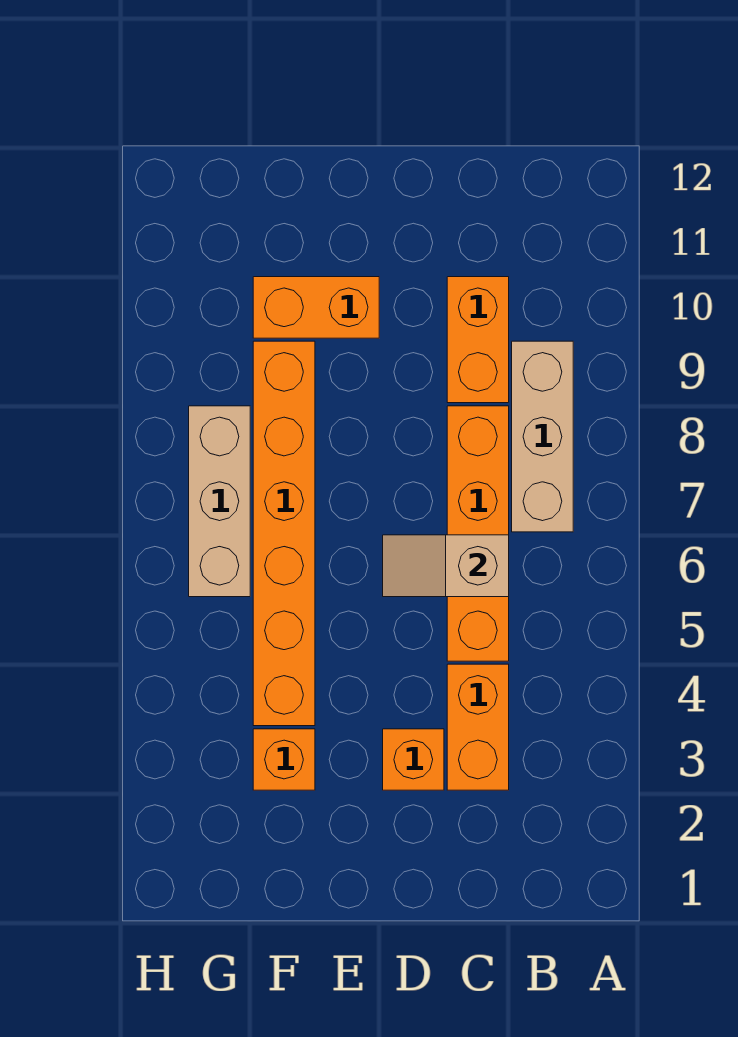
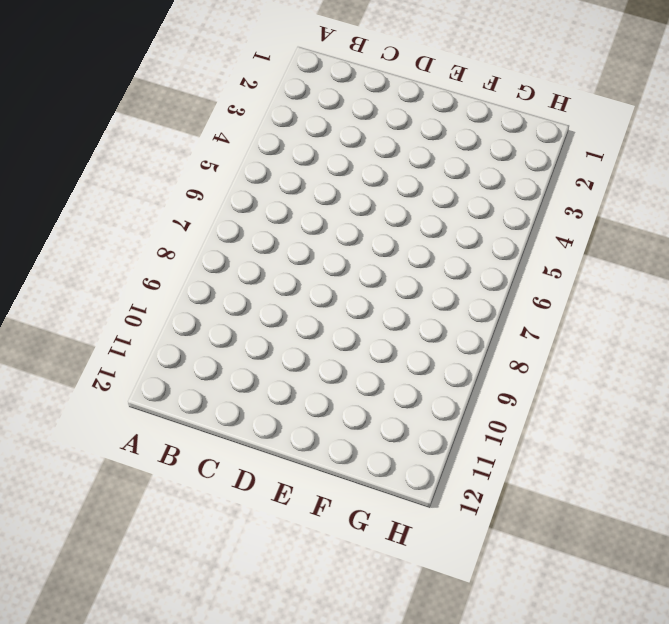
none -> tan 1x3 brick [512,341,573,532]
none -> orange 1x2 brick [447,664,509,790]

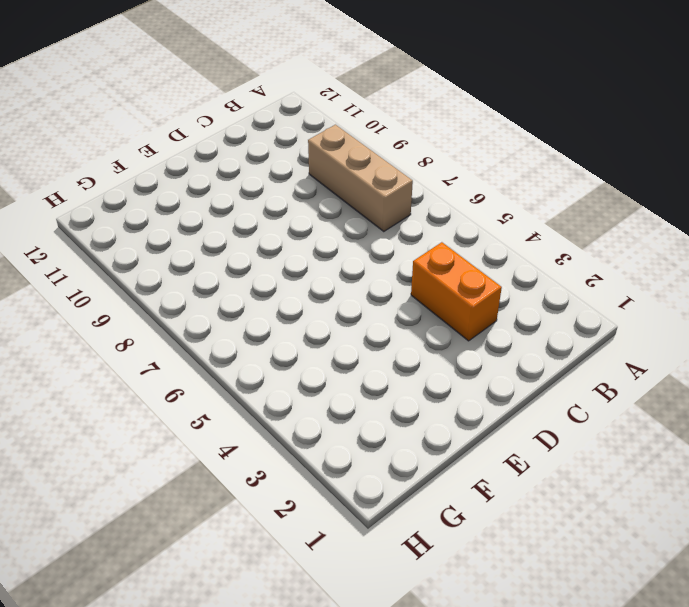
none -> orange 1x4 brick [447,406,509,661]
none -> orange 1x2 brick [447,277,509,403]

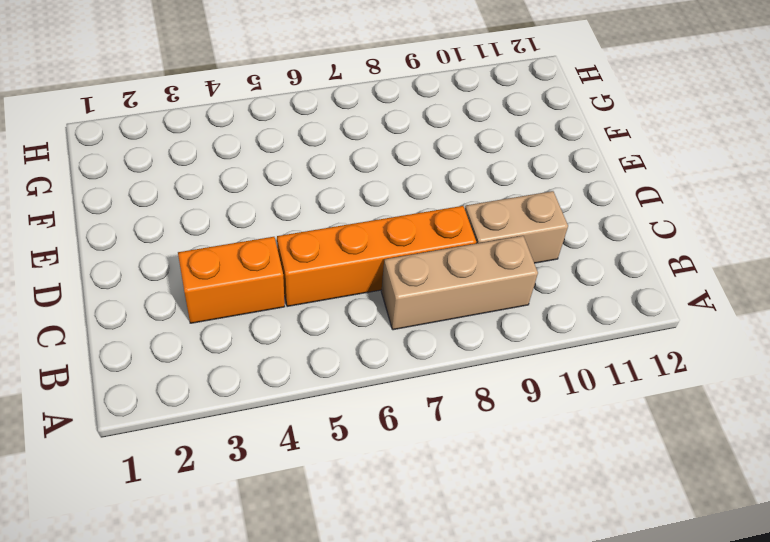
tan 1x2 brick [465,191,568,263] -> orange 1x2 brick [447,277,509,403]
none -> orange 1x1 brick [383,729,444,790]
none -> orange 1x2 brick [253,277,379,338]

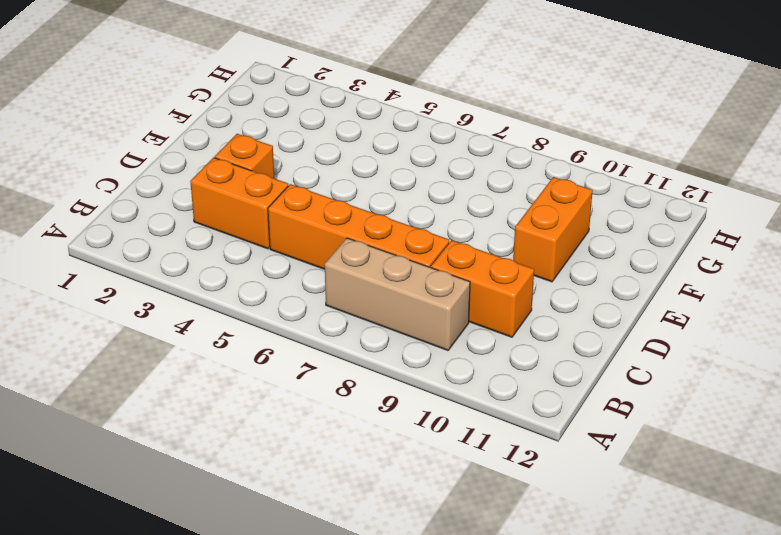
none -> orange 1x1 brick [253,729,315,790]
none -> orange 1x6 brick [253,341,315,726]

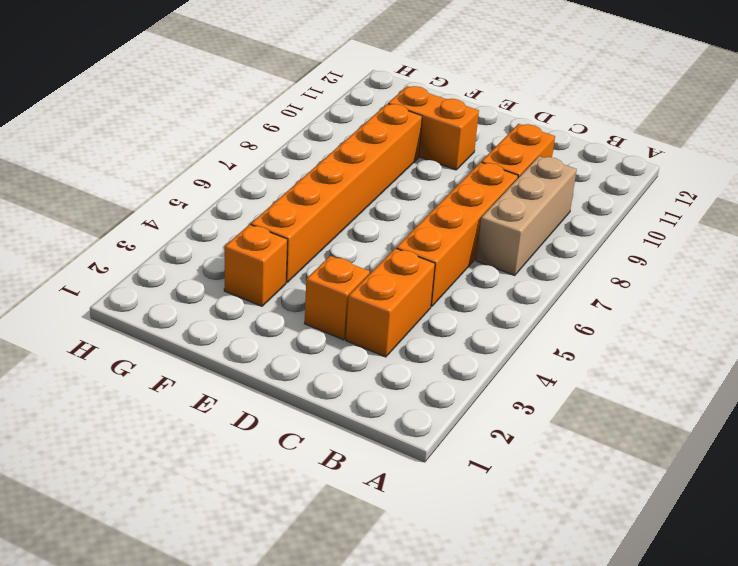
none -> tan 1x3 brick [189,406,250,597]
none -> tan 1x2 slope [383,535,509,597]

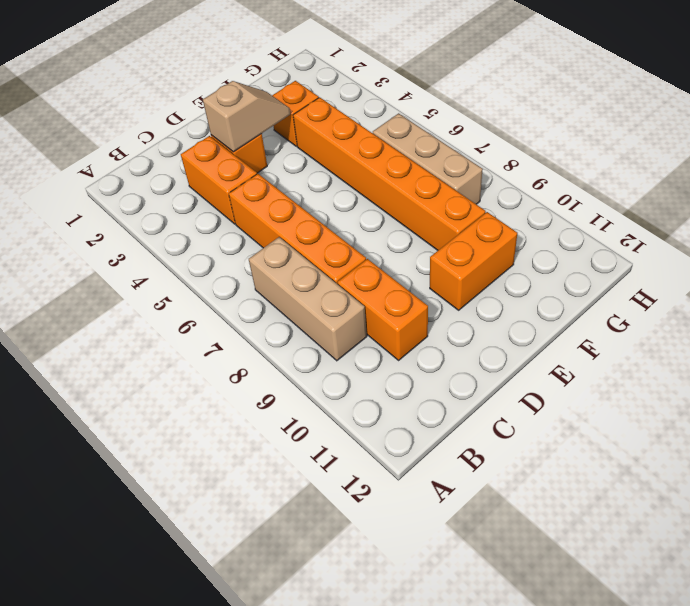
tan 1x2 slope [203,81,290,152] -> tan 1x2 slope moved to [383,535,509,597]

